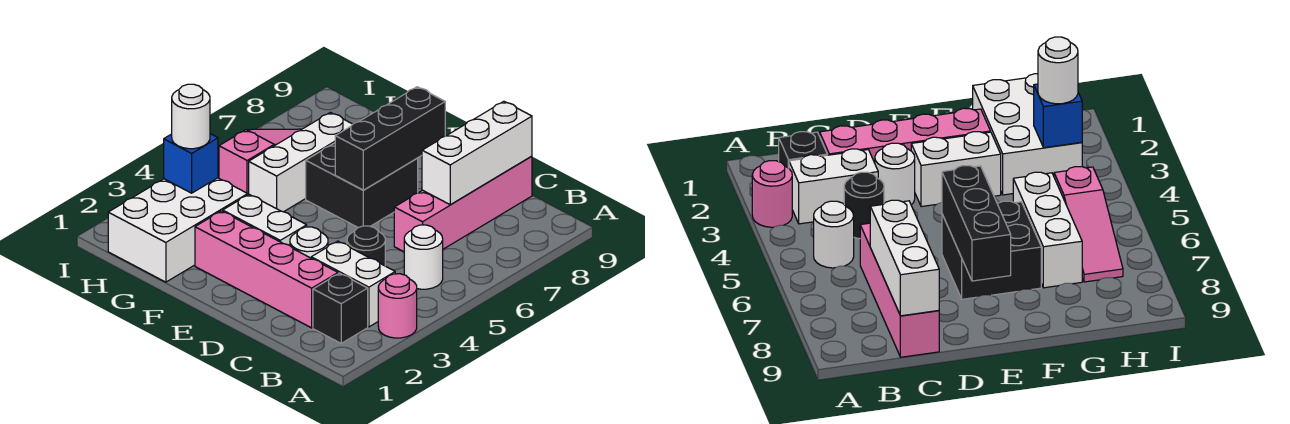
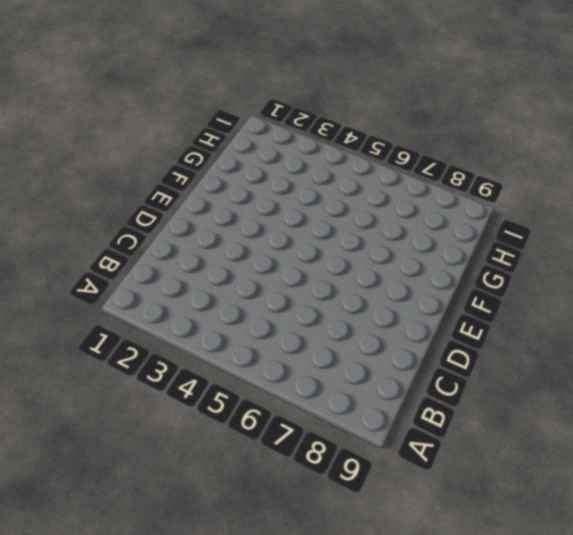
none -> pink 1x1 round brick [378,274,417,338]
none -> black 1x1 brick [313,273,368,343]
none -> white 1x2 brick [311,241,395,327]

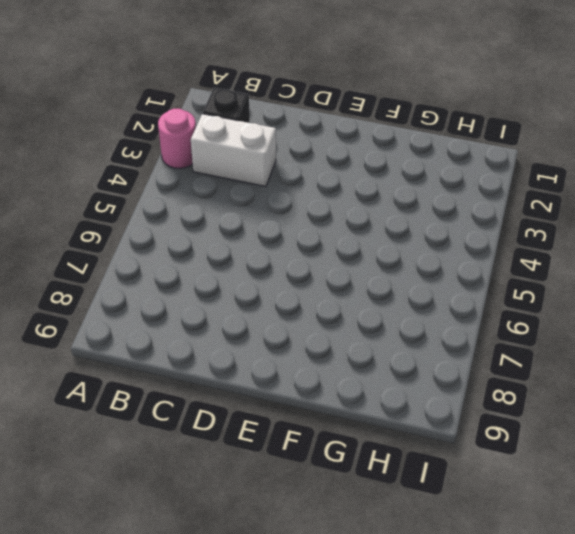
none -> white 1x1 round brick [404,225,443,289]
none -> pink 1x4 brick [195,211,338,328]
none -> black 1x1 round brick [347,226,385,266]

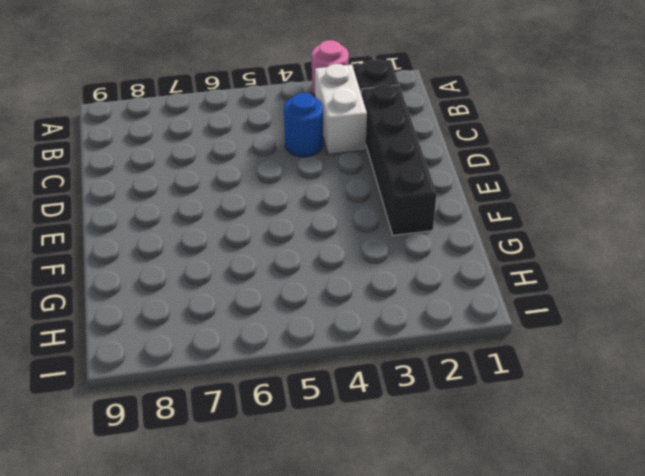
black 1x4 brick [361,84,437,235] -> pink 1x4 brick [195,211,338,328]
blue 1x1 round brick [284,93,323,157] -> black 1x1 round brick [347,226,385,266]
none -> white 1x1 round brick [404,225,443,289]
none -> pink 1x4 brick [394,156,532,252]
none -> white 1x1 round brick [290,227,328,258]

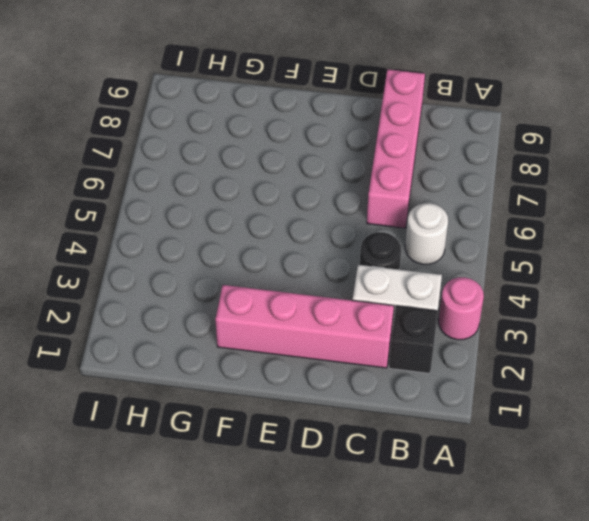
none -> white 1x1 round brick [290,227,328,258]
none -> white 1x2 brick [223,195,307,245]
none -> black 2x2 brick [306,143,418,228]

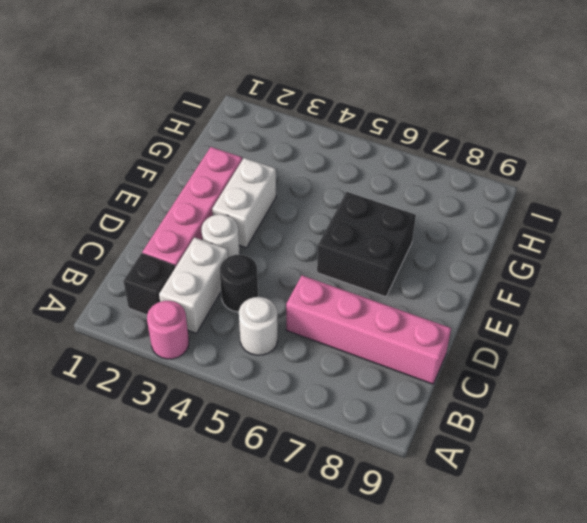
none -> white 2x3 brick [108,178,248,282]
none -> white 1x3 brick [249,112,353,212]
none -> pink 1x3 slope [219,129,301,195]

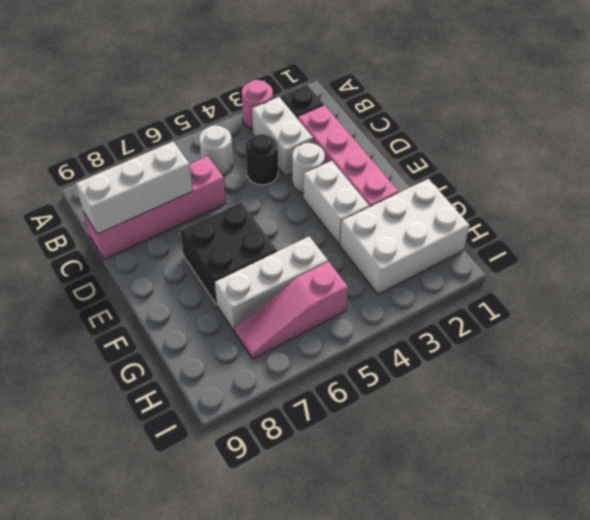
none -> black 1x3 brick [335,87,445,190]
none -> blue 1x1 brick [164,134,218,193]
none -> white 1x1 round brick [172,84,210,149]

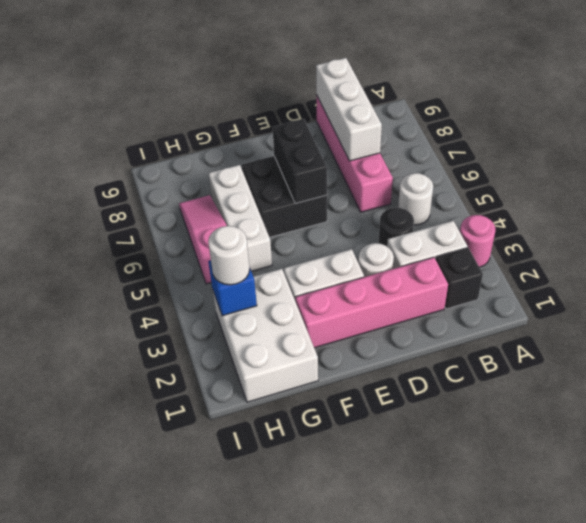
black 1x2 brick [273,119,327,203] -> black 1x3 brick [335,87,445,190]

